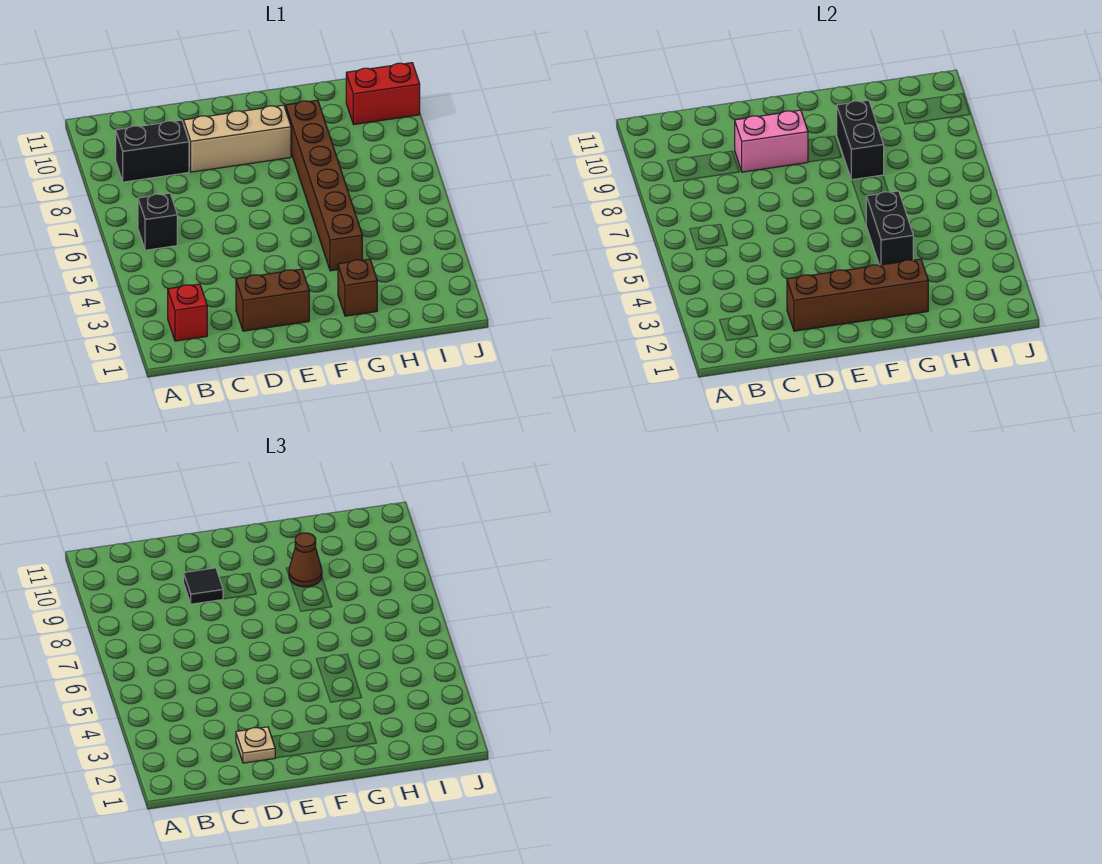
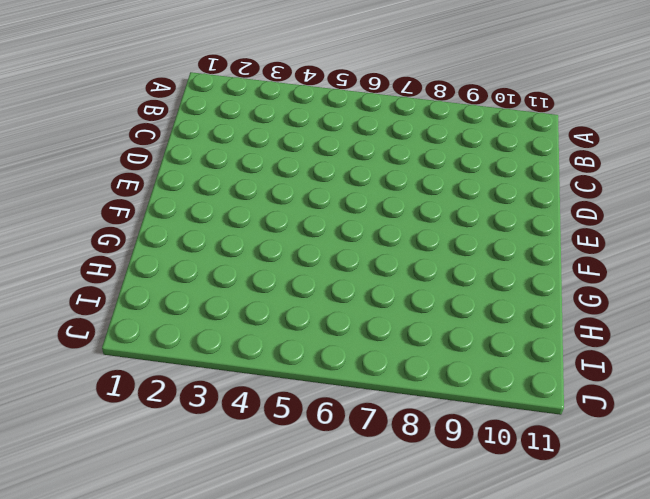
none -> red 1x1 brick [168,284,207,341]
none -> black 1x1 brick [138,193,177,250]
none -> black 1x2 brick [116,120,189,182]

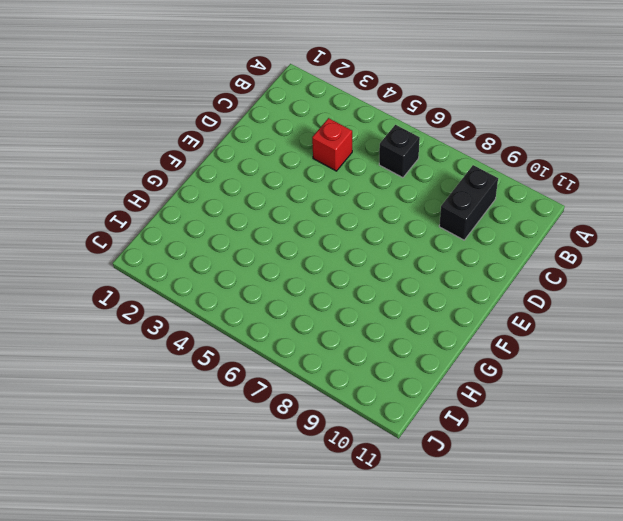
red 1x1 brick [312,118,352,171] -> red 1x1 brick moved to [168,284,207,341]
none -> brown 1x2 brick [236,269,309,331]
none -> tan 1x3 brick [184,105,291,172]
none -> brown 1x1 brick [338,259,377,316]

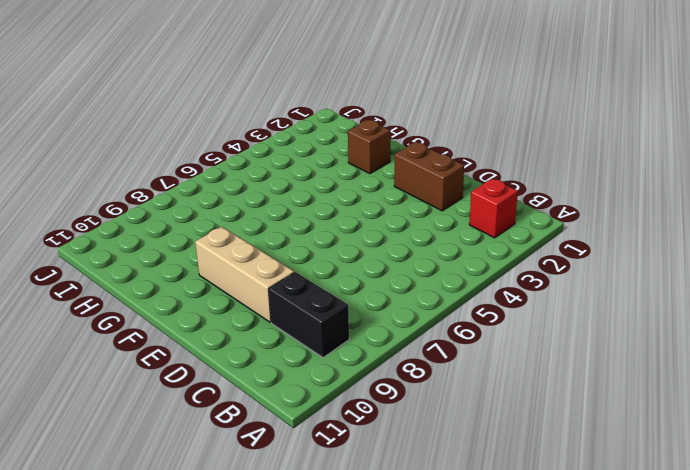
none -> black 1x1 brick [138,193,177,250]
none -> brown 1x6 brick [286,100,362,271]
none -> red 1x2 brick [346,63,420,125]

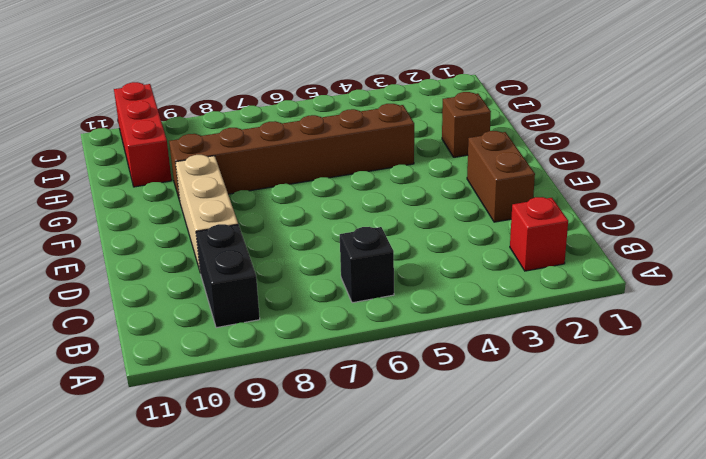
red 1x3 brick [114,82,172,187] -> red 1x2 brick [346,63,420,125]
none -> brown 1x4 brick [787,259,928,331]
none -> pink 1x2 brick [735,110,808,172]
none -> black 1x2 brick [866,191,913,265]

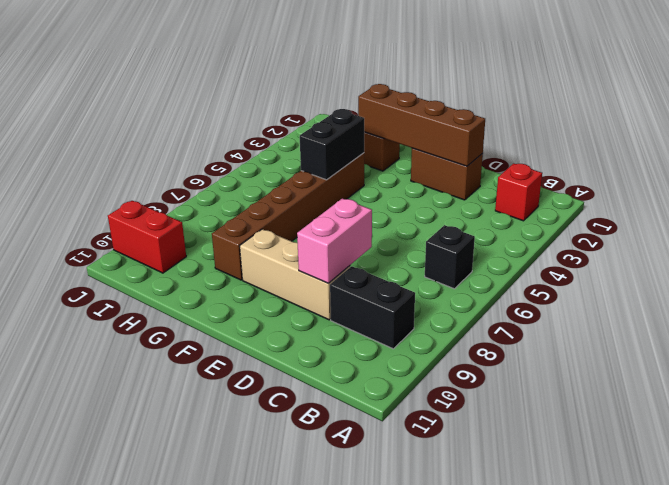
pink 1x2 brick [297,198,372,283] -> pink 1x2 brick turned to [735,110,808,172]
none -> black 1x2 brick [837,100,884,180]
none -> tan 1x1 plate [236,727,275,763]
none -> black 1x1 tile [184,568,223,604]

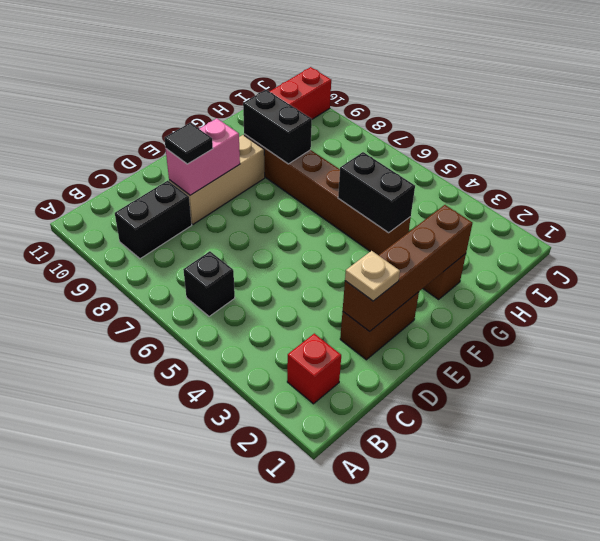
none -> brown 1x1 cone [289,533,322,587]

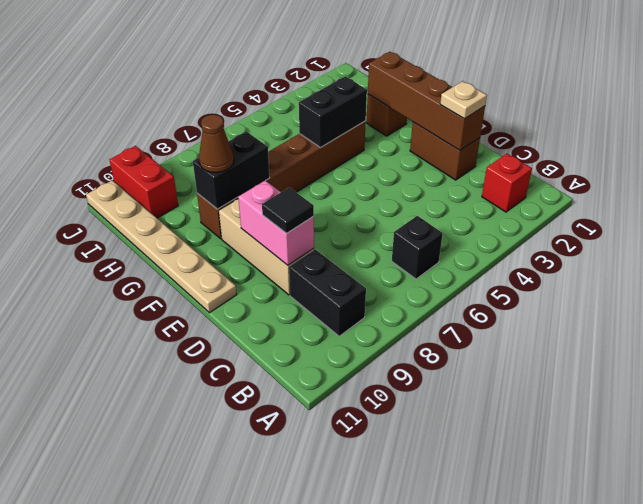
tan 1x6 plate [86,180,237,313] -> none

